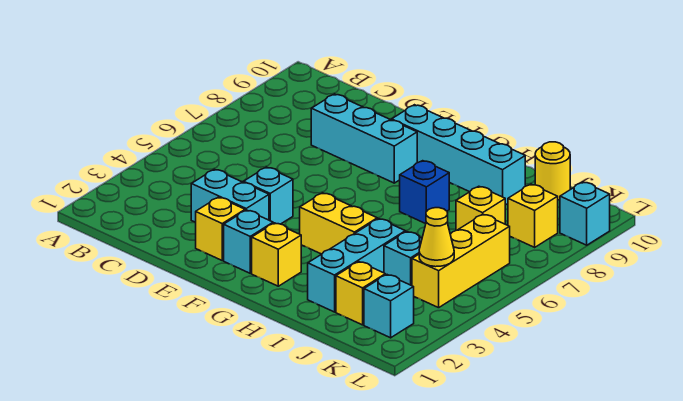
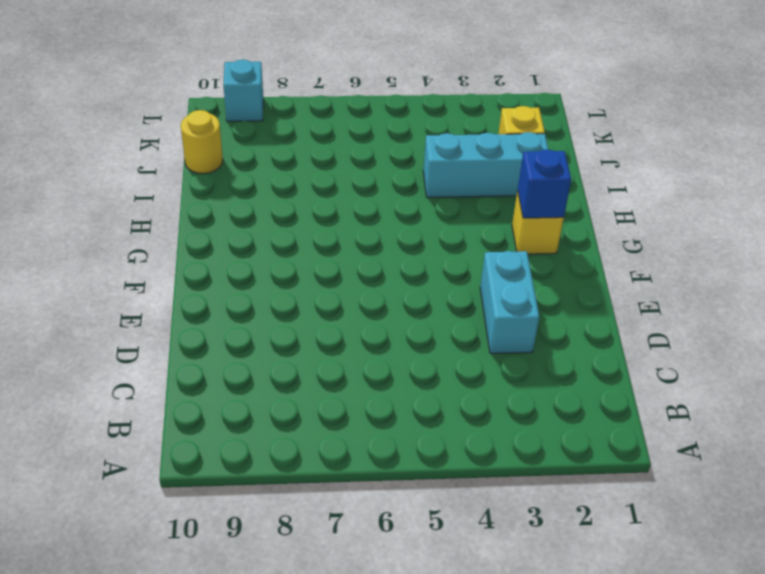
blue 1x1 brick [518,149,571,218] -> blue 1x1 brick moved to [400,161,449,224]
none -> cyan 1x3 brick [311,94,417,183]
none -> yellow 1x1 brick [195,197,245,260]
none -> cyan 1x1 brick [244,167,293,224]

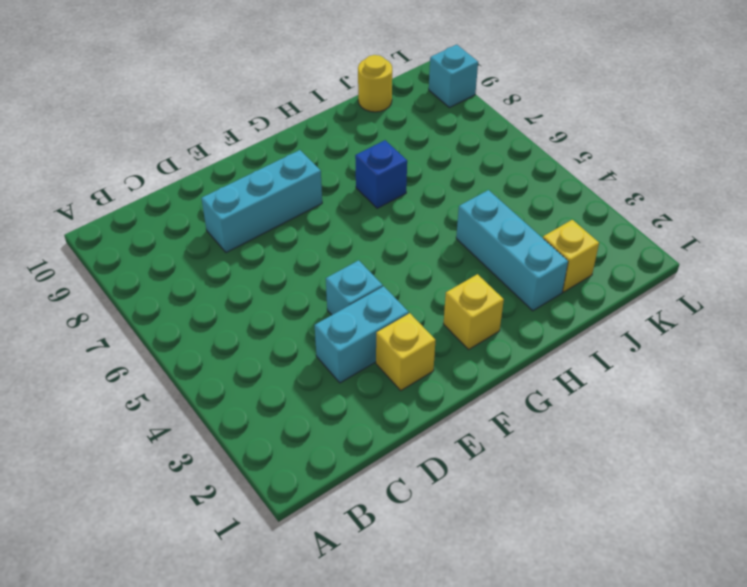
none -> cyan 1x1 brick [224,210,273,273]
none -> cyan 1x4 brick [392,105,525,205]
none -> yellow 1x2 brick [300,193,377,254]

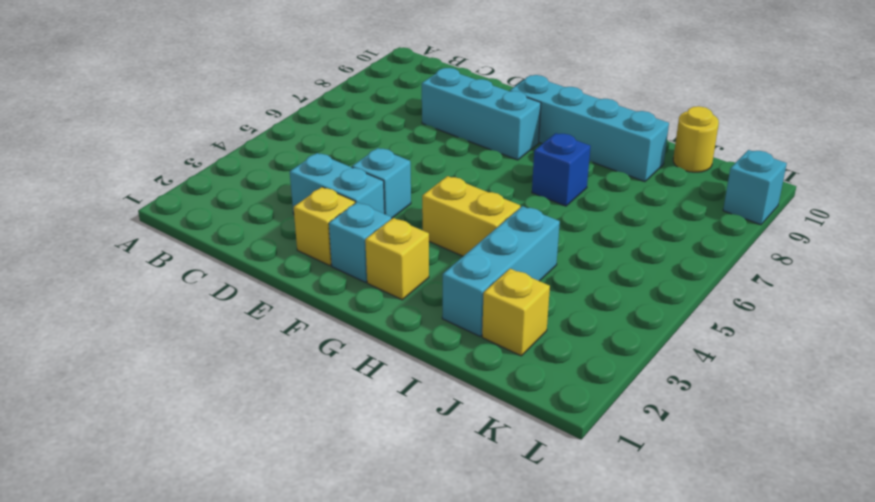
none -> cyan 1x1 brick [384,232,422,286]
none -> yellow 1x1 brick [456,186,505,230]
none -> cyan 1x1 brick [364,275,414,338]

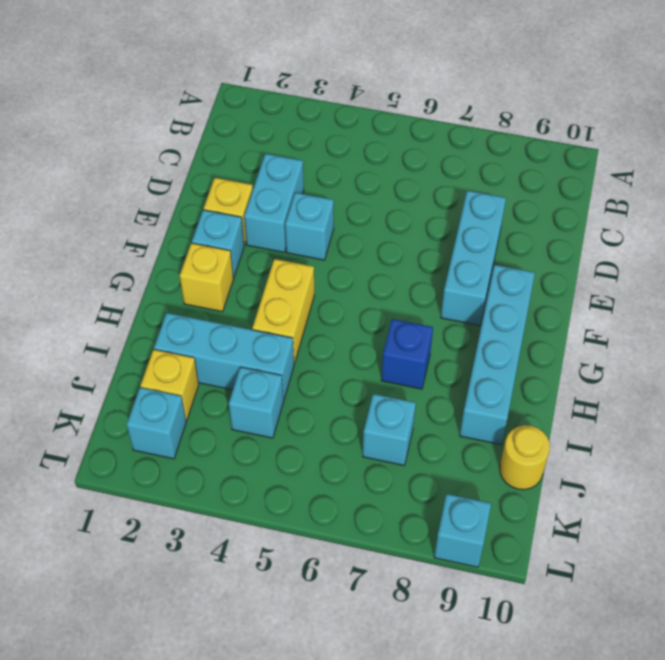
cyan 1x1 brick [363,394,416,465] -> yellow 1x1 brick [456,186,505,230]
none -> yellow 1x3 brick [412,214,510,308]
none -> yellow 1x1 brick [508,184,558,247]
none -> yellow 1x1 cone [419,208,454,267]

